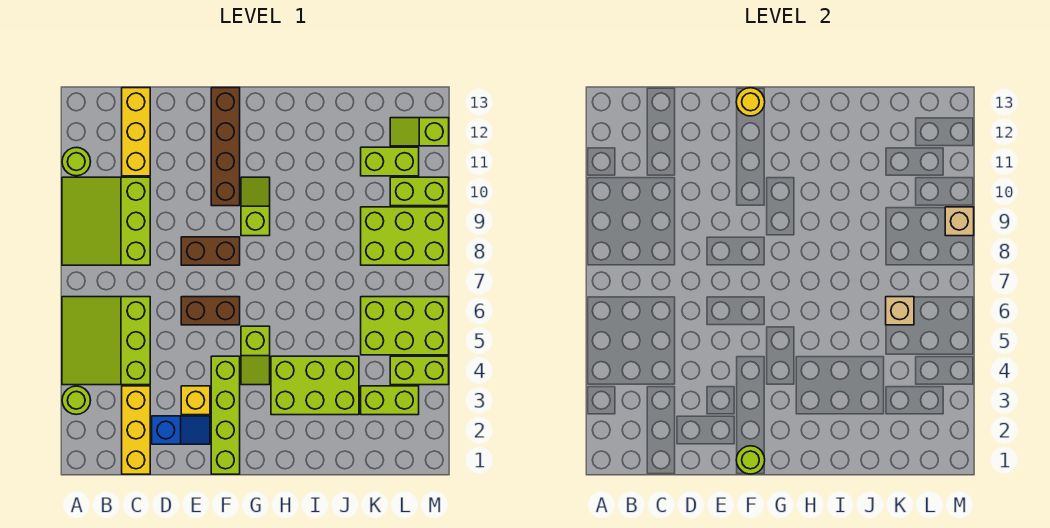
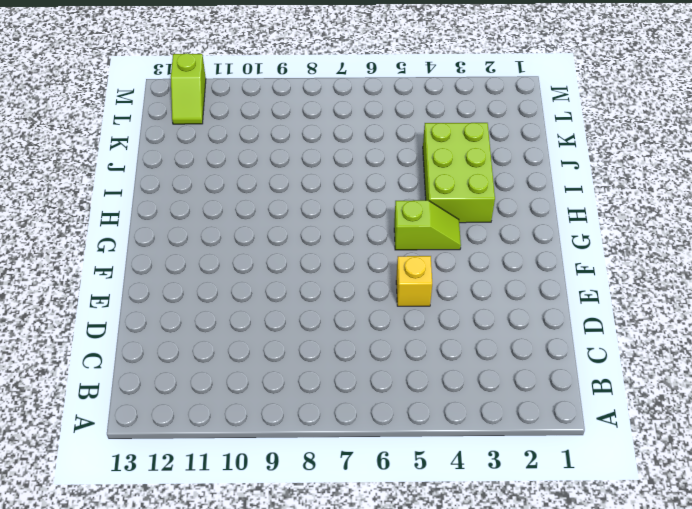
yellow 1x1 brick [396,256,432,306] -> yellow 1x1 brick moved to [181,386,210,415]
none -> lime 1x1 round brick [62,386,91,415]
none -> lime 3x3 slope [62,297,150,385]
none -> lime 3x3 slope [62,177,150,265]

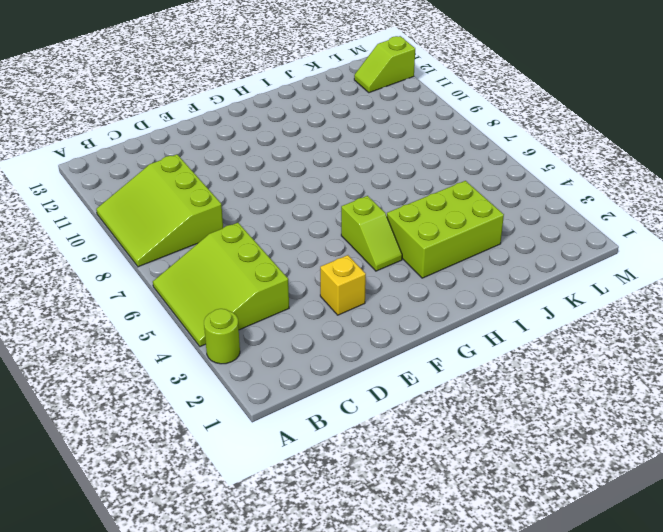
none -> lime 1x1 round brick [62,147,91,176]
none -> yellow 1x3 brick [122,386,150,474]
none -> yellow 1x3 brick [122,88,150,176]

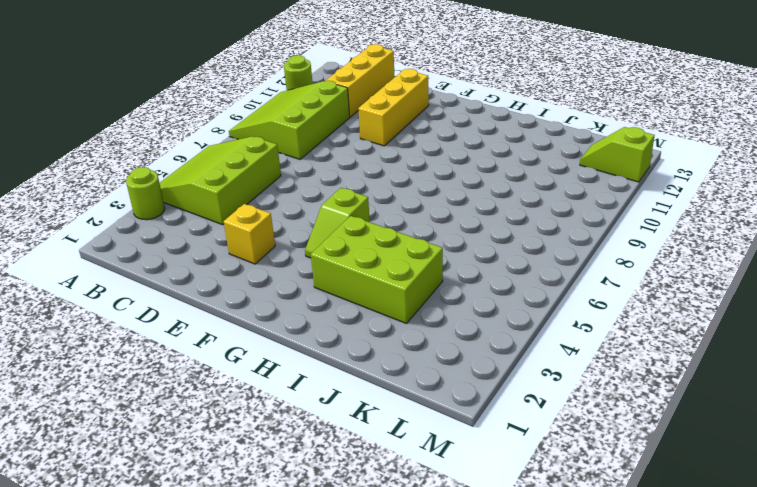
yellow 1x3 brick [358,69,429,146] -> yellow 1x3 brick moved to [122,386,150,474]
none -> blue 1x2 slope [152,416,210,444]
none -> brown 1x2 brick [181,297,240,325]
none -> brown 1x2 brick [181,237,240,265]

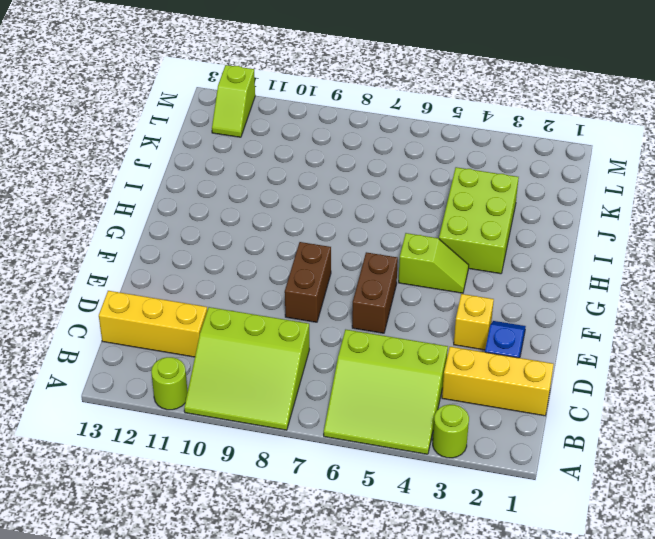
none -> lime 1x4 brick [211,356,240,474]
none -> brown 1x4 brick [211,88,240,206]
none -> lime 1x2 slope [241,177,270,236]

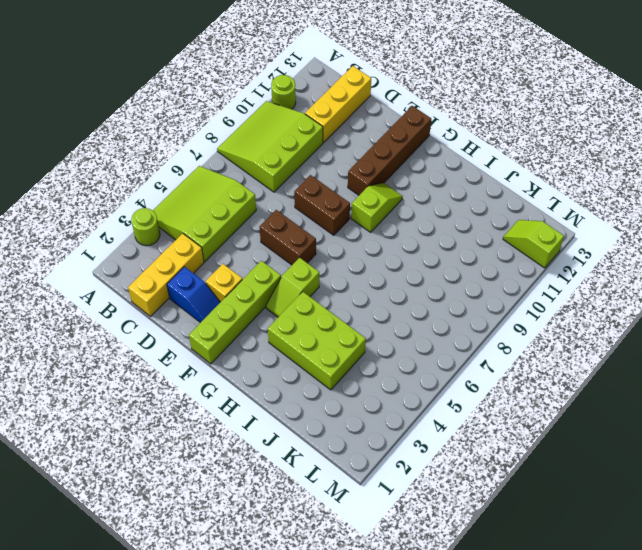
none -> lime 1x2 brick [361,386,419,415]
none -> lime 2x3 brick [361,297,449,355]
none -> lime 2x3 brick [361,207,449,265]

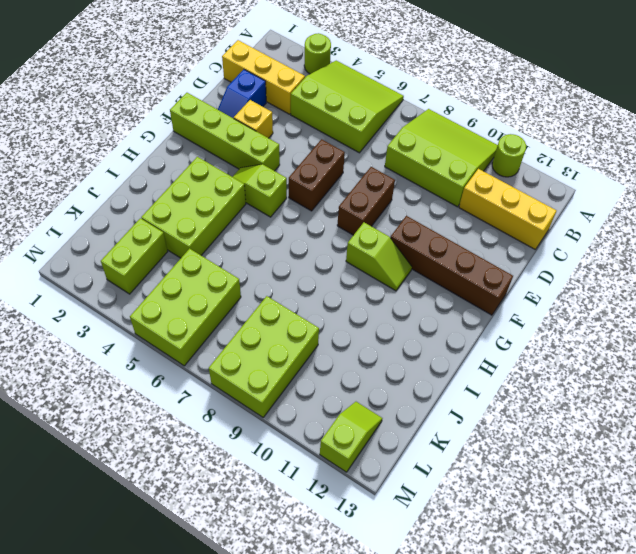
none -> lime 1x2 brick [361,147,419,176]
none -> lime 1x2 brick [390,356,449,385]
none -> lime 1x2 brick [390,177,449,206]

